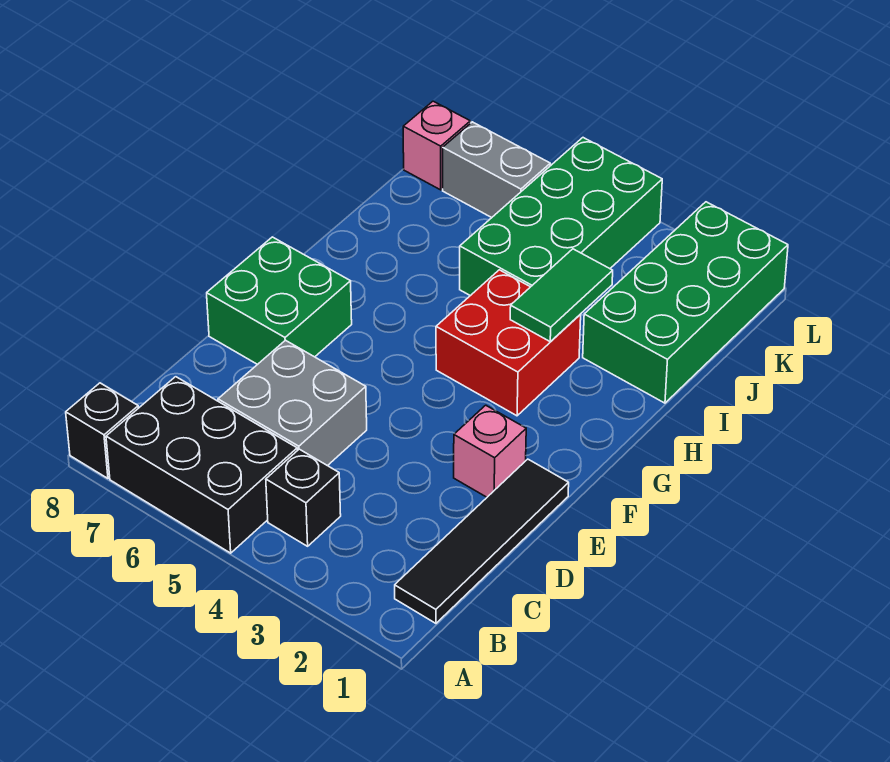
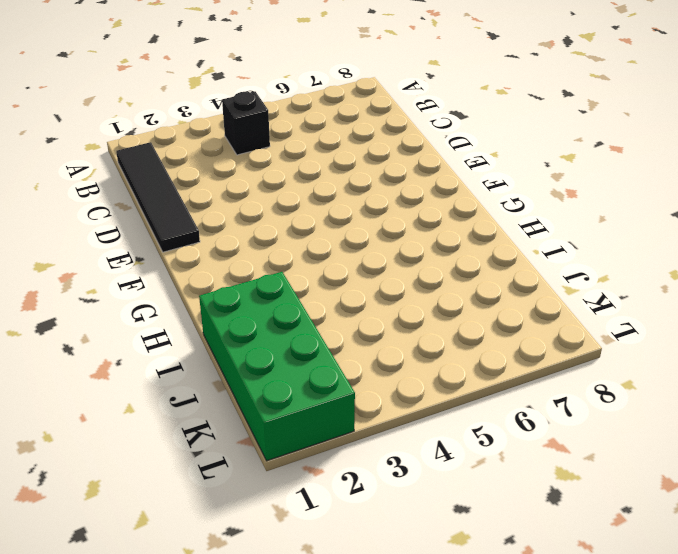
none -> black 2x3 brick [106,377,297,553]
none -> black 1x1 brick [66,383,138,478]
none -> grey 2x2 brick [218,340,367,466]

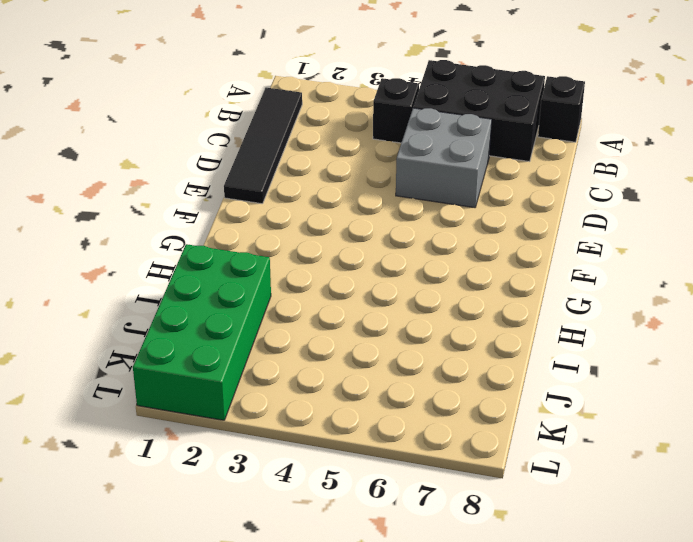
none -> pink 1x1 brick [454,405,526,497]
none -> green 2x2 brick [207,237,352,365]
none -> red 2x2 brick [436,270,581,416]

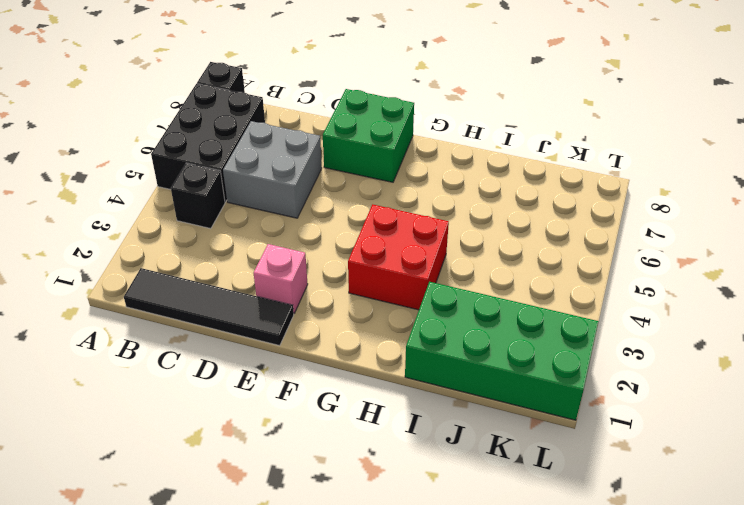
none -> green 2x4 brick [460,138,662,296]
none -> grey 1x2 brick [443,122,550,218]
none -> pink 1x1 brick [403,101,470,190]

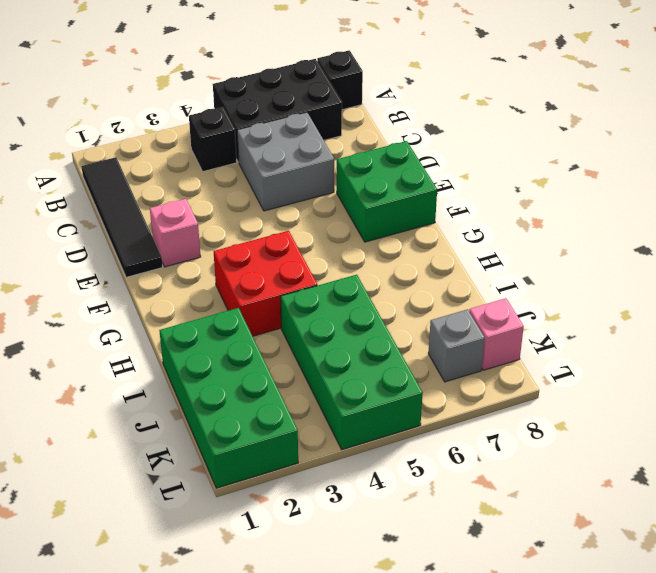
grey 1x1 brick [428,309,485,382] -> grey 1x2 brick [443,122,550,218]
none -> green 1x2 tile [510,249,613,341]

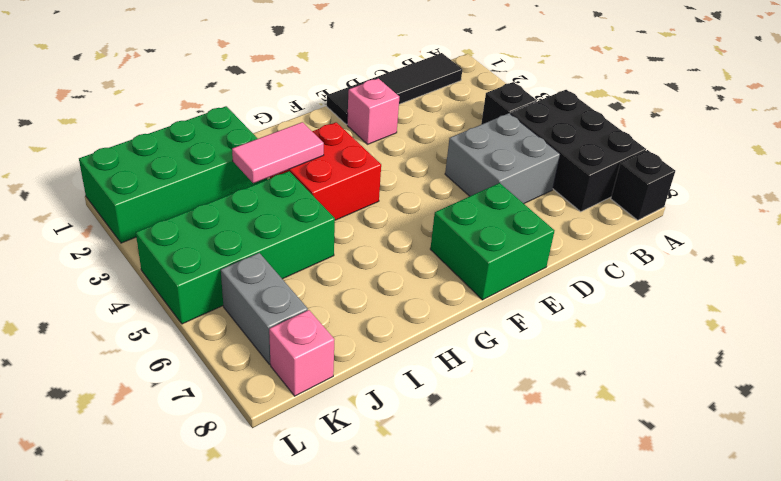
pink 1x2 tile [232,122,324,183] -> green 1x2 tile [510,249,613,341]

